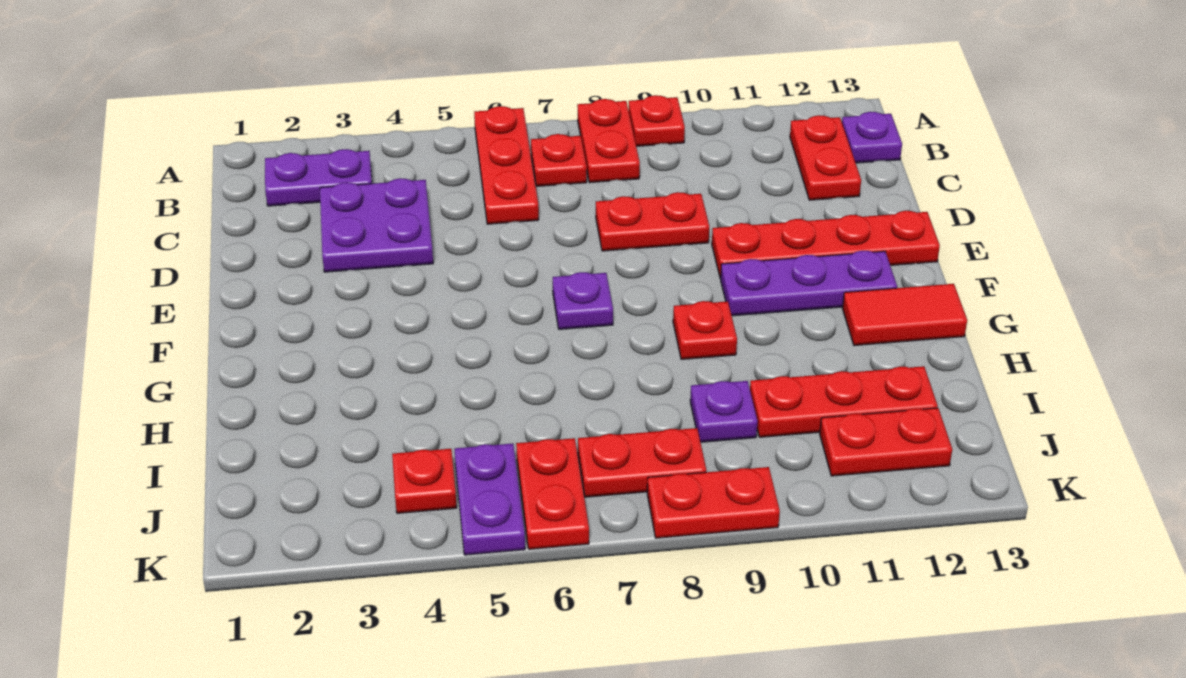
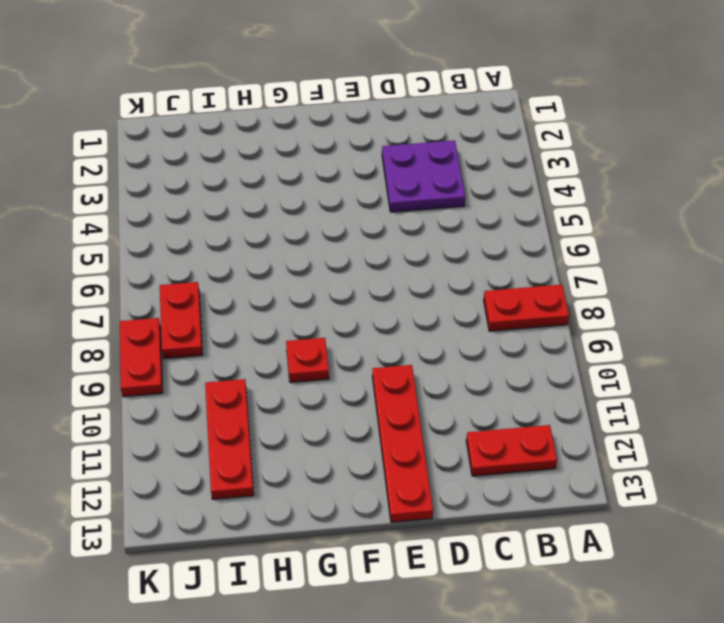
none -> red 1x3 plate [474,106,539,224]
none -> red 1x1 plate [629,95,685,146]
none -> purple 1x2 plate [265,149,372,206]

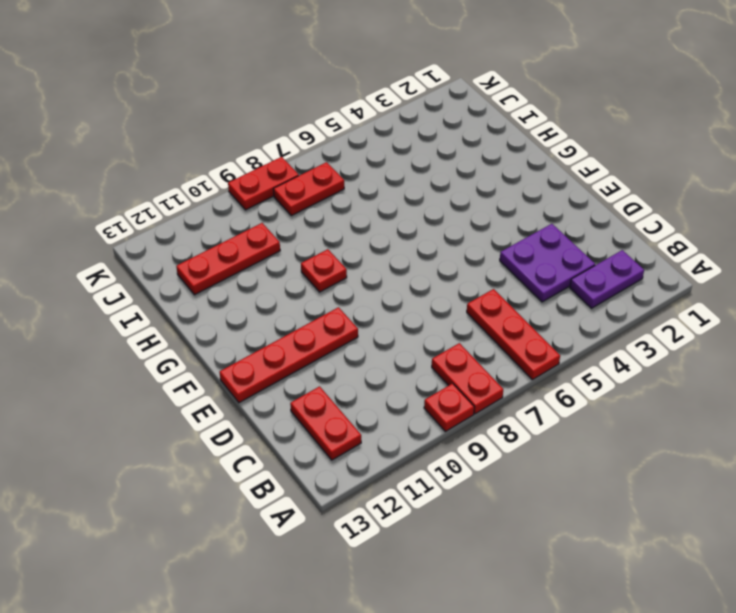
none -> red 1x1 plate [531,134,587,186]
none -> purple 1x1 plate [842,112,902,163]
none -> red 1x2 plate [596,192,709,251]

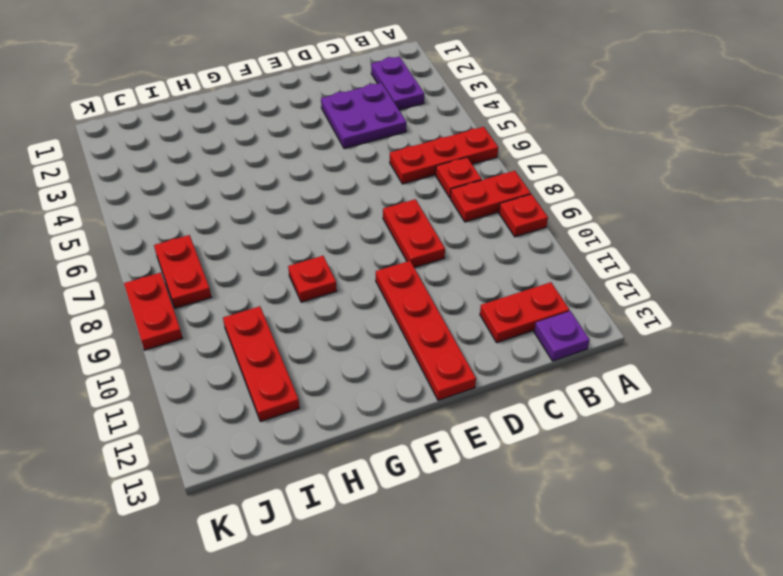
none -> purple 1x1 plate [553,272,613,329]
none -> purple 1x3 plate [721,251,897,316]
none -> red 1x2 tile [843,284,967,346]

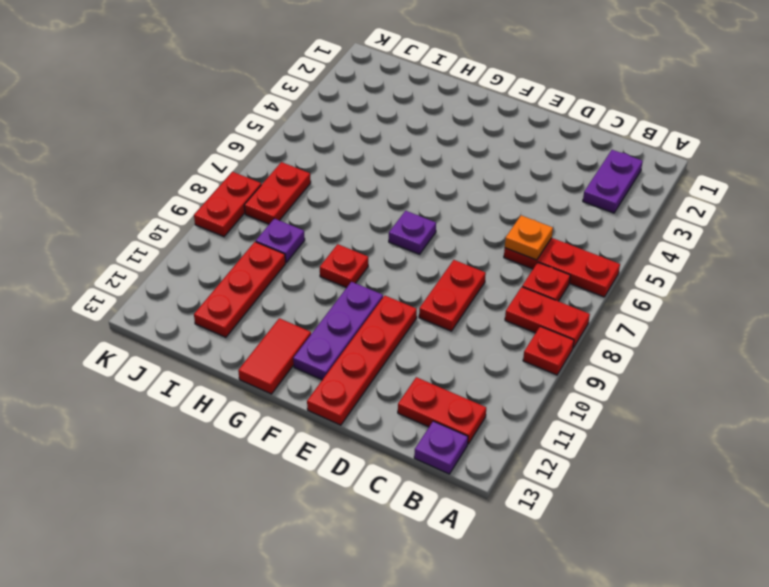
orange 1x1 plate [505,215,553,260] -> none
none -> purple 2x2 plate [320,178,433,272]
none -> red 1x1 plate [392,449,457,513]
none -> purple 1x2 plate [455,443,525,555]

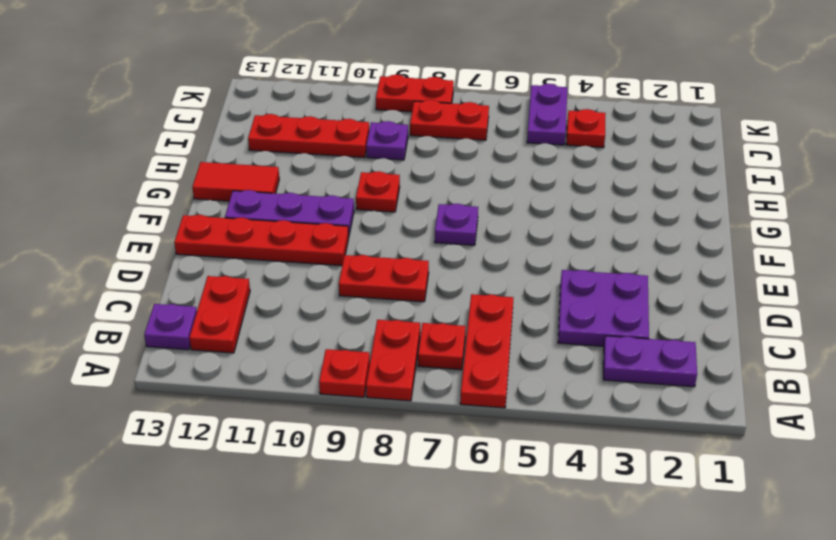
none -> red 1x2 plate [516,438,589,549]
none -> red 1x2 plate [820,408,952,476]

